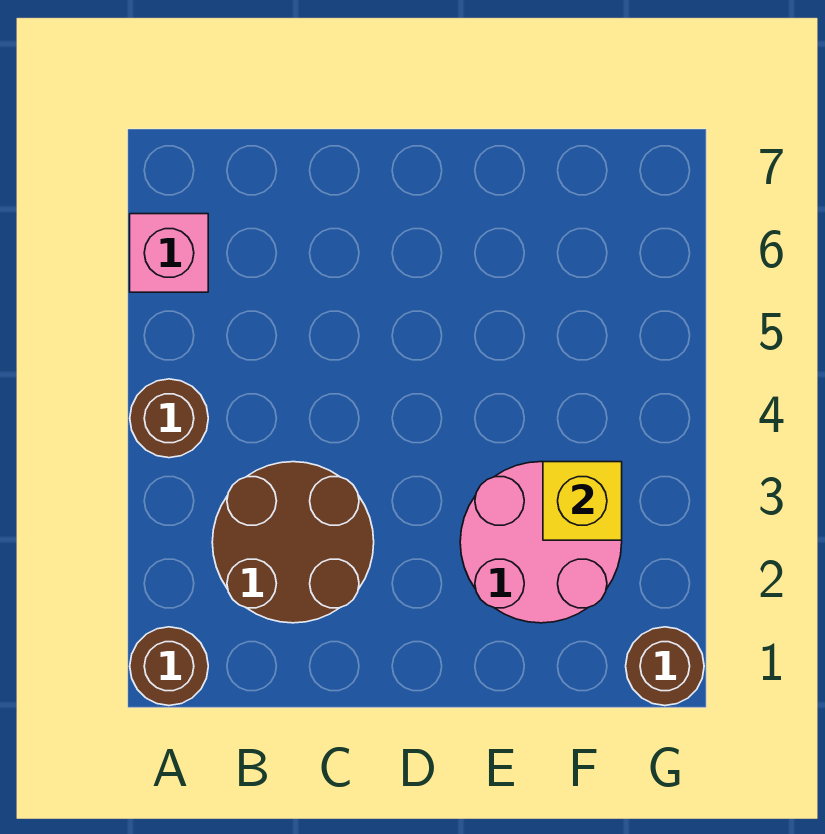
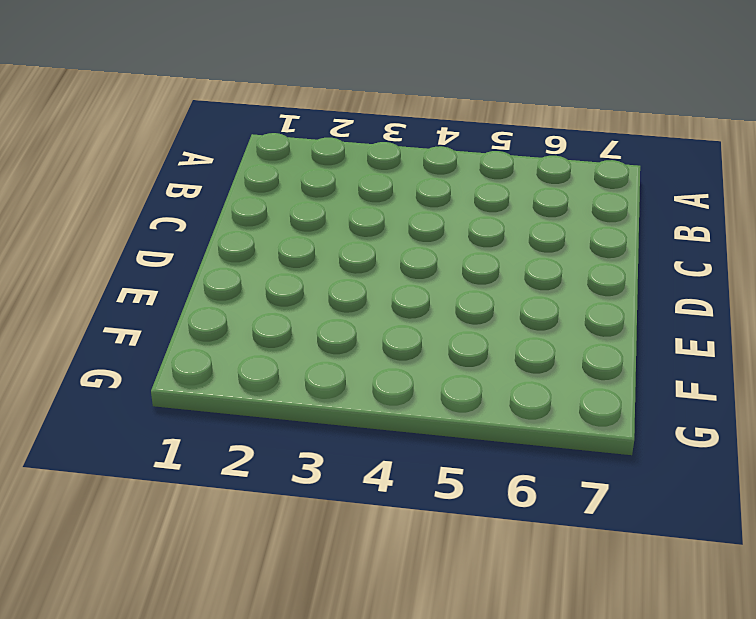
none -> brown 1x1 round brick [130,627,208,706]
none -> brown 1x1 round brick [130,379,208,458]

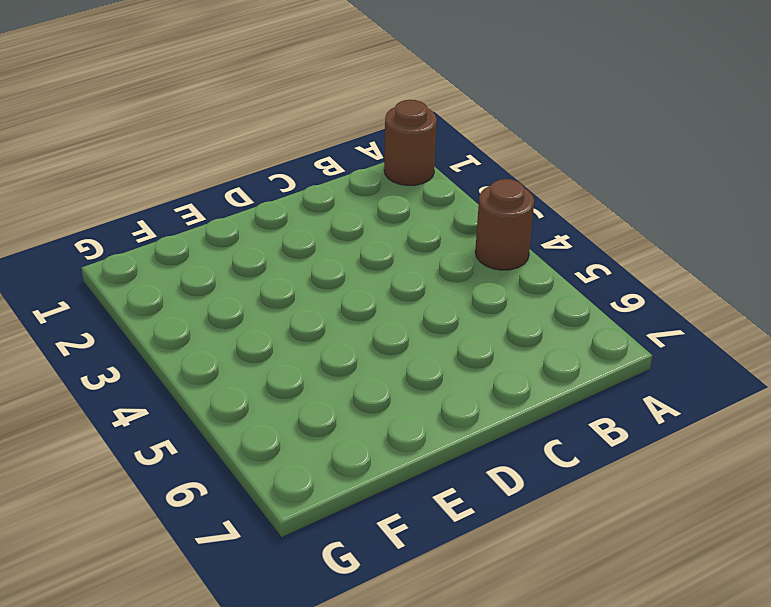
none -> pink 1x1 brick [130,214,208,292]
none -> brown 2x2 round brick [212,462,374,623]

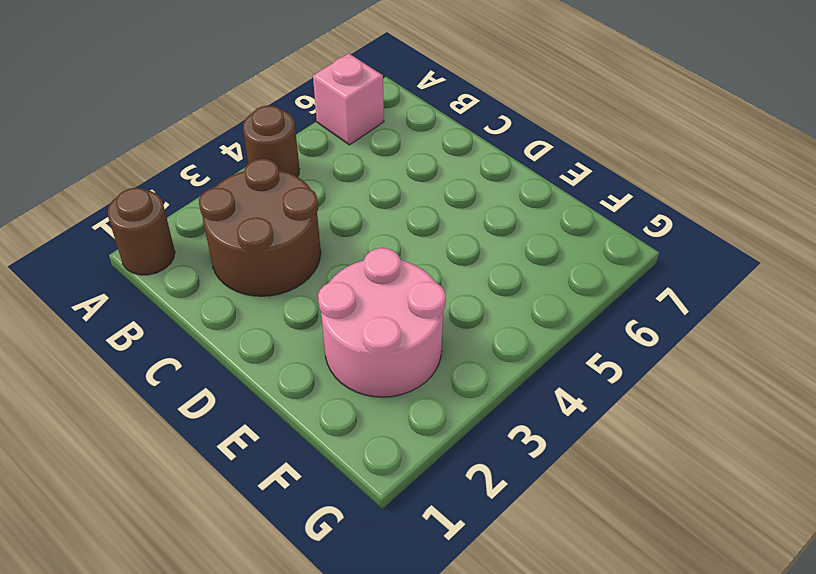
none -> brown 1x1 round brick [626,627,704,706]
none -> yellow 1x1 brick [543,462,622,540]

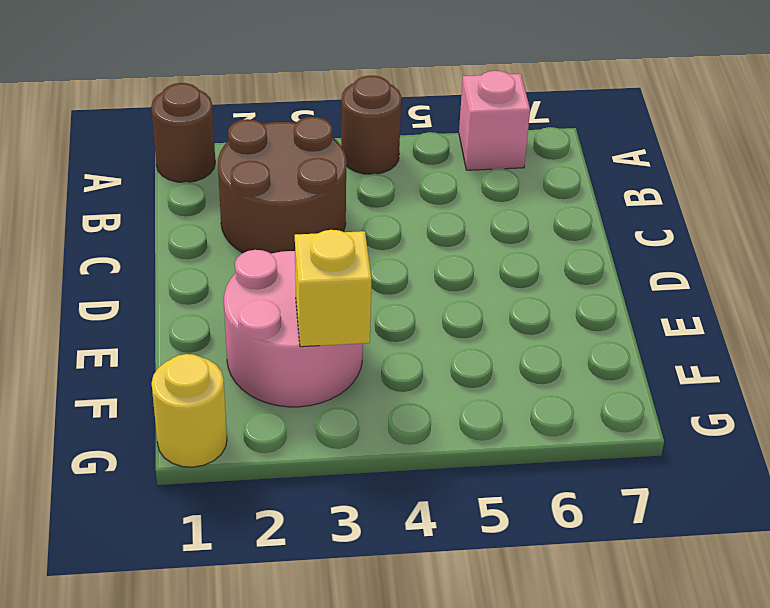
yellow 1x1 round brick [152,354,227,467] -> brown 1x1 round brick [626,627,704,706]

